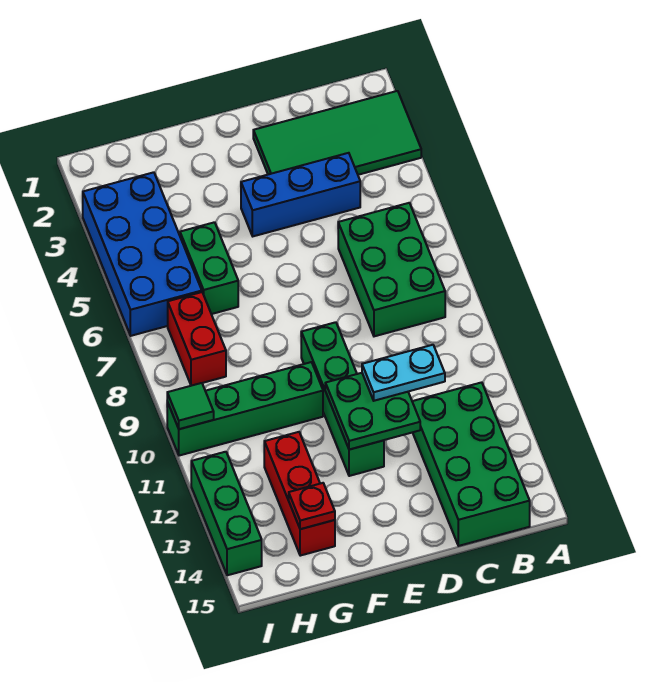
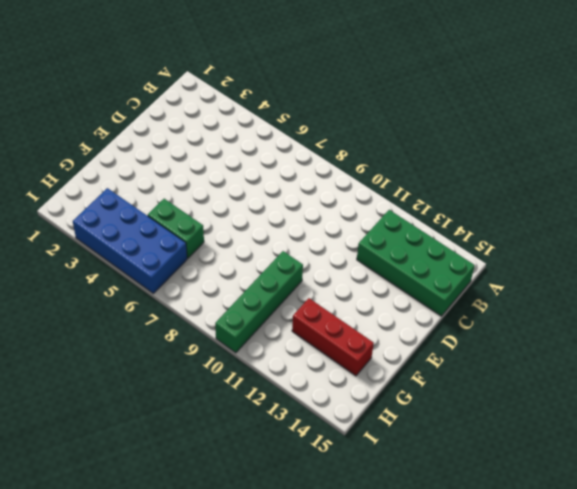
none -> green 2x4 tile [253,91,421,175]
none -> green 2x3 brick [338,203,445,336]
none -> blue 1x3 brick [241,153,360,236]

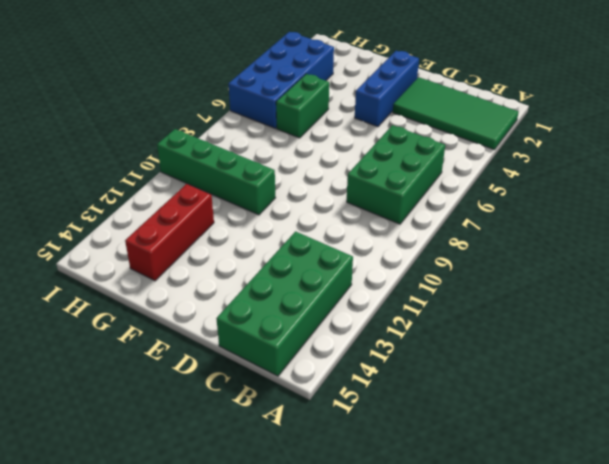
blue 1x3 brick [355,51,419,127] -> blue 1x3 brick turned to [241,153,360,236]
none -> green 1x4 brick [301,322,384,476]
none -> red 1x2 brick [168,292,226,386]
none -> green 1x3 brick [191,452,262,575]

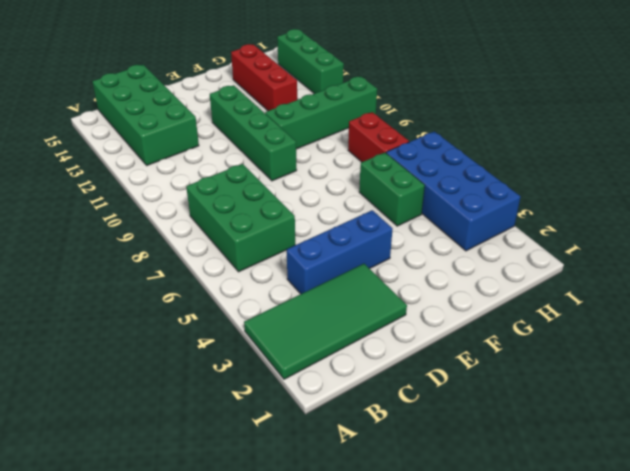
none -> green 2x2 plate [325,373,420,450]
none -> red 1x1 plate [289,483,335,529]
none -> green 1x1 tile [167,383,214,429]

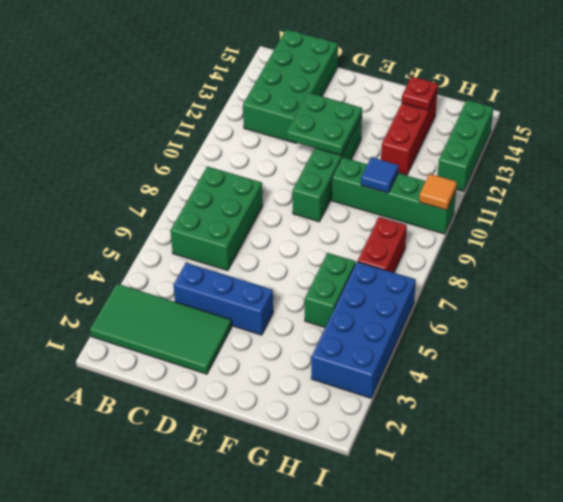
blue 1x1 tile [361,157,399,193] -> none
orange 1x1 tile [419,174,457,210] -> green 1x1 tile [167,383,214,429]
none -> cyan 1x2 plate [362,345,445,401]

